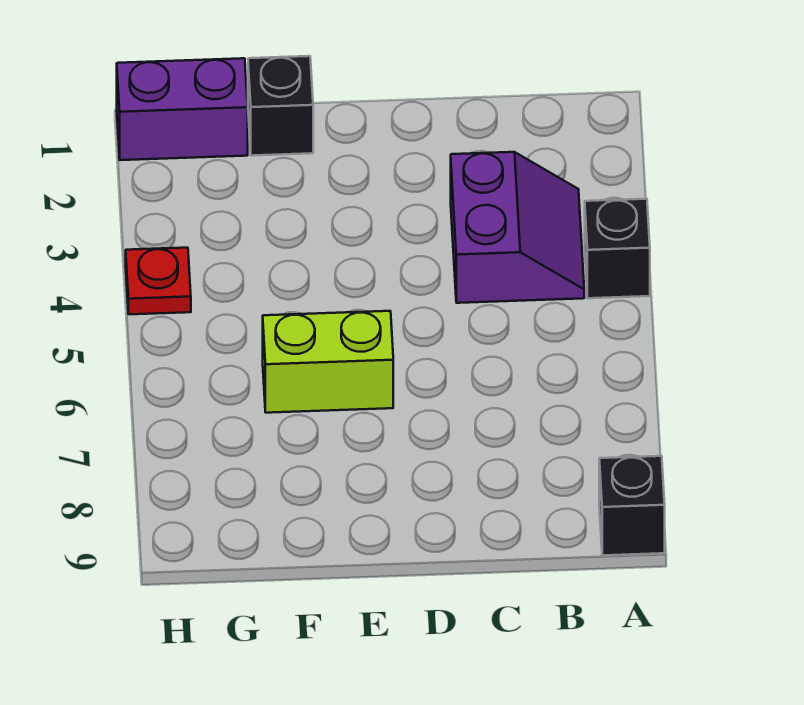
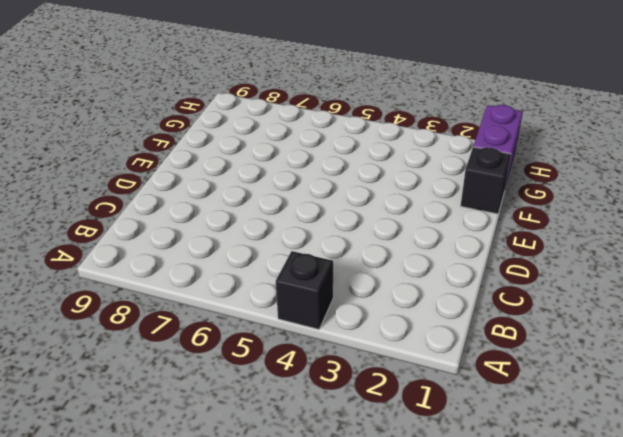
none -> black 1x1 brick [599,456,665,555]
none -> purple 2x2 slope [451,152,584,303]

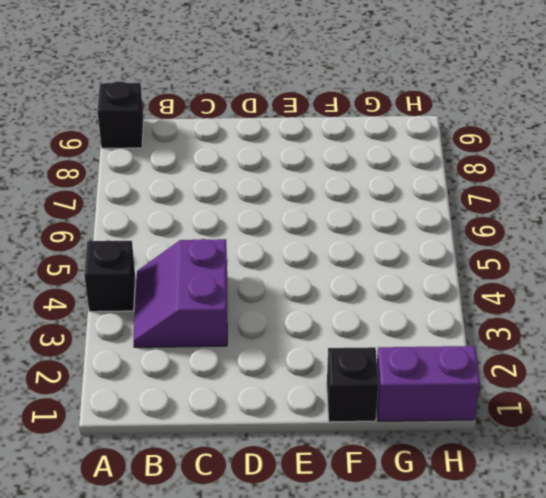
none -> lime 1x2 brick [263,311,393,413]
none -> red 1x1 plate [126,248,191,314]

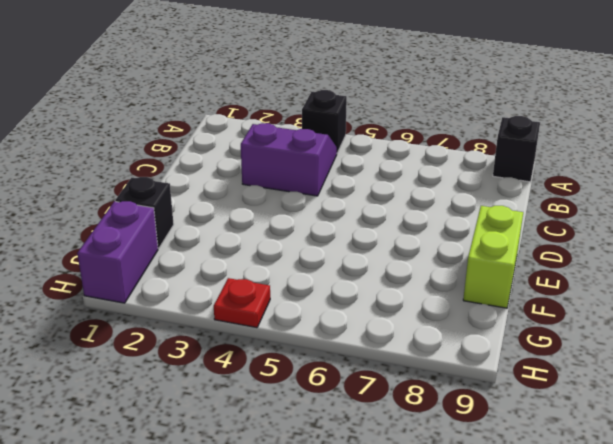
lime 1x2 brick [463,206,523,308] -> lime 1x2 brick moved to [263,311,393,413]

